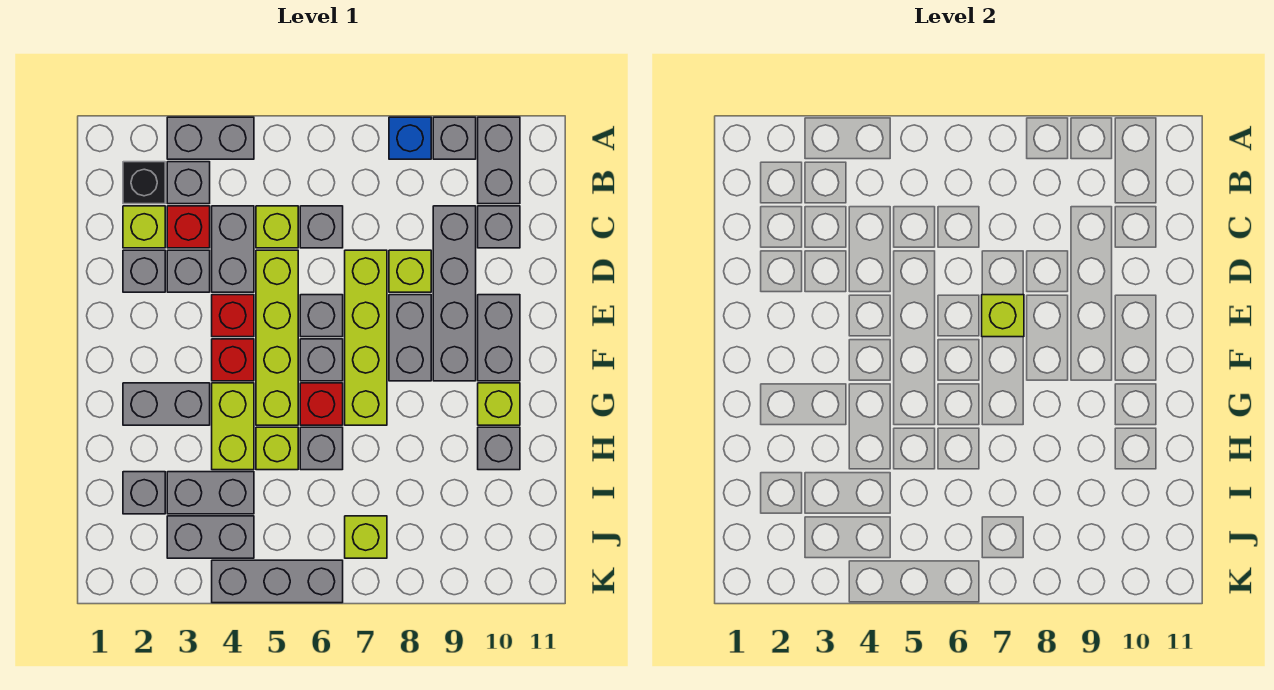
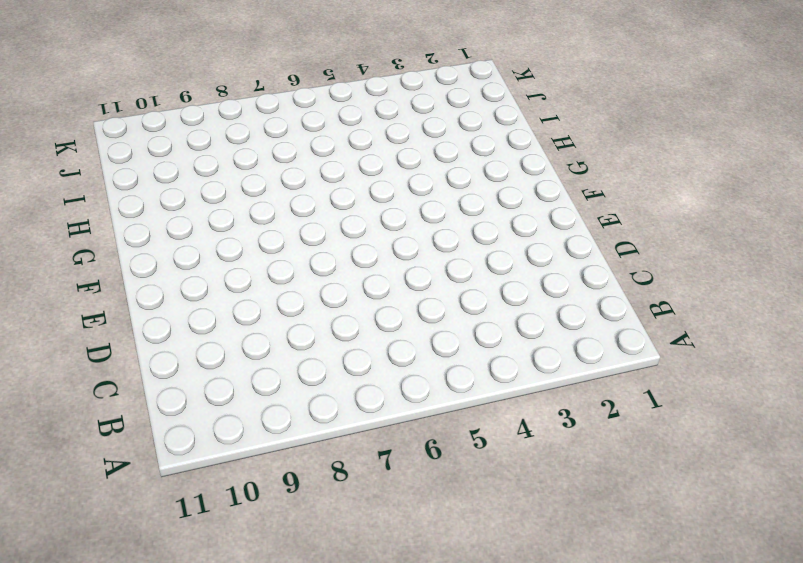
none -> grey 1x2 brick [167,117,254,159]
none -> blue 1x1 brick [389,117,431,159]
none -> grey 1x1 brick [433,117,476,159]
none -> grey 1x2 brick [478,117,520,204]

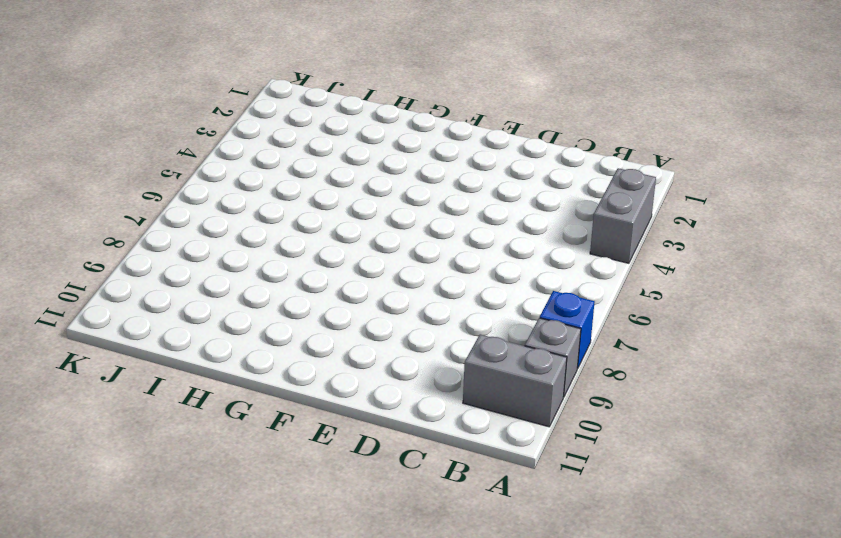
none -> black 1x1 brick [123,162,165,204]
none -> grey 1x1 brick [167,162,210,204]
none -> lime 1x1 brick [123,206,165,248]
none -> red 1x1 brick [167,206,210,248]

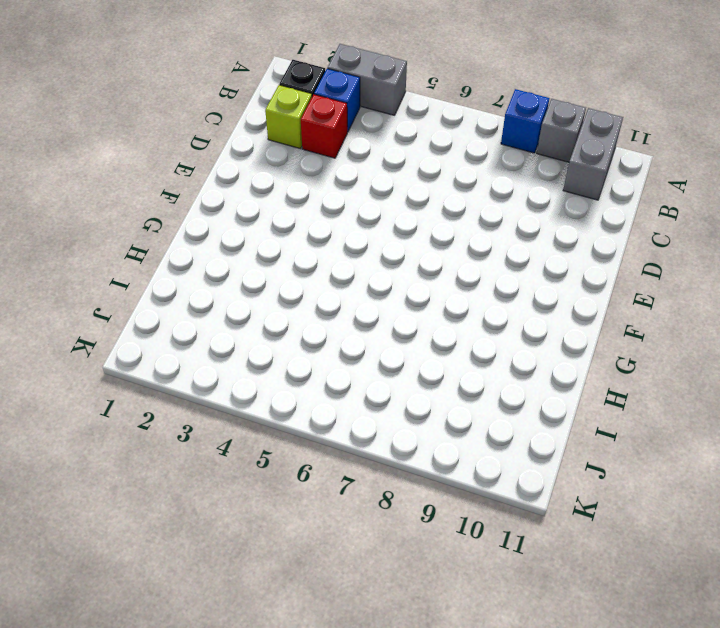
blue 1x1 brick [314,69,360,132] -> grey 1x1 brick [167,162,210,204]
none -> grey 1x2 brick [212,206,254,292]
none -> lime 1x1 brick [256,206,298,248]
none -> grey 1x1 brick [300,206,343,248]
none -> grey 1x4 brick [433,206,476,381]

